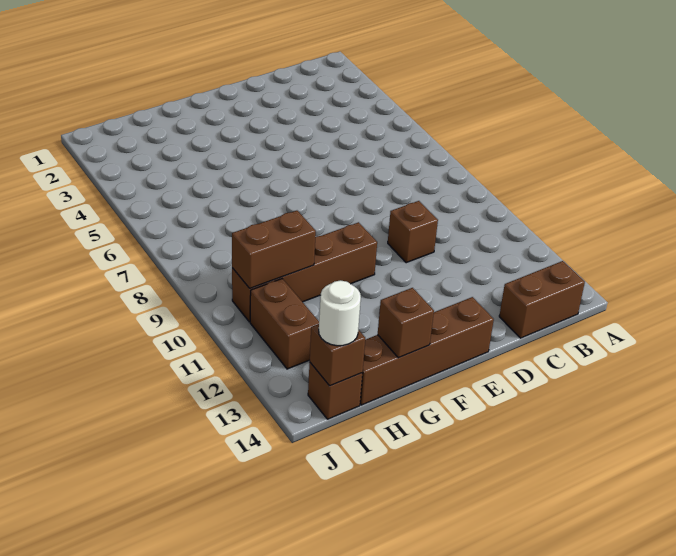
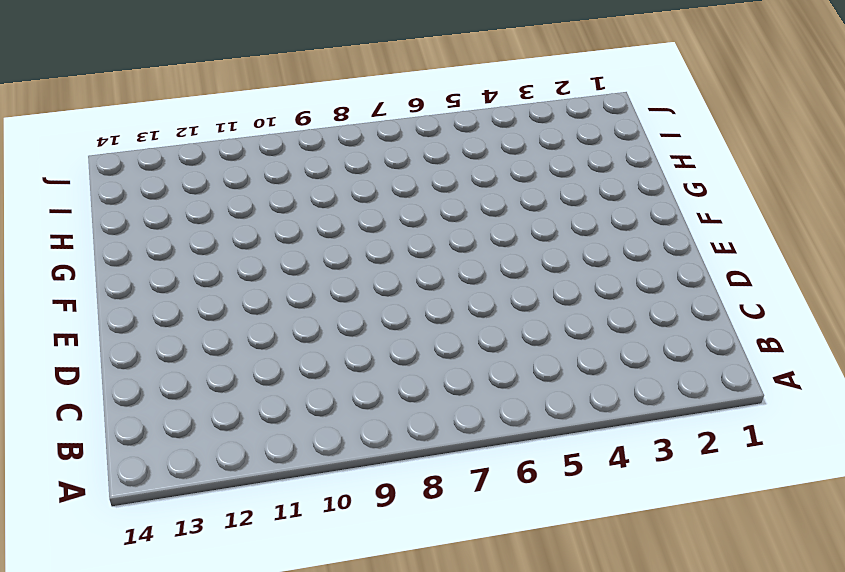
none -> brown 1x2 brick [499,261,585,338]
none -> brown 1x1 brick [388,201,438,263]

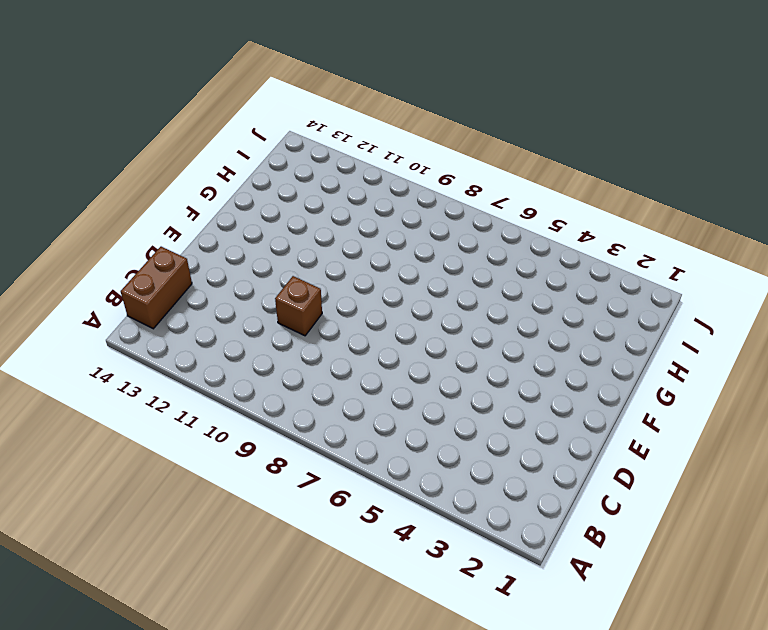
none -> brown 1x4 brick [360,297,494,405]
none -> brown 1x4 brick [232,222,377,322]

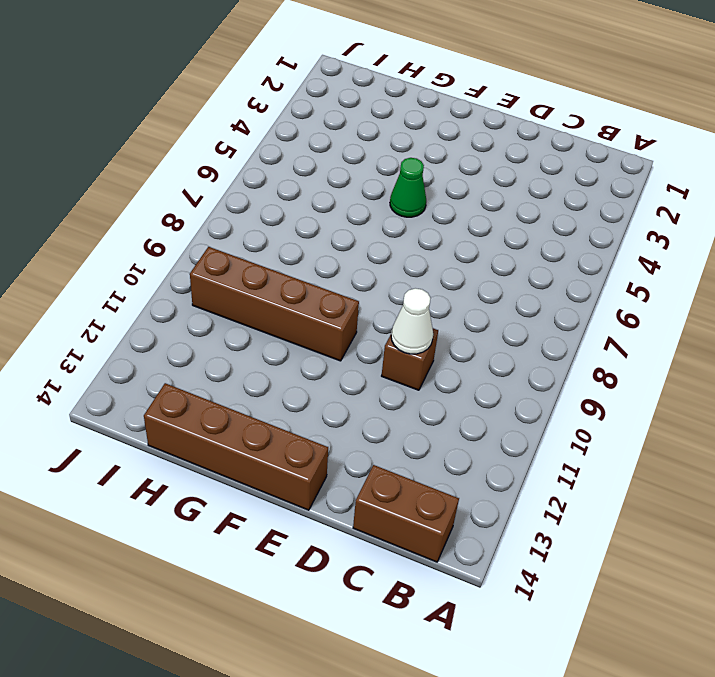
white 1x1 cone [391,288,433,354] -> none
green 1x1 cone [390,158,426,217] -> none
none -> brown 1x2 brick [250,279,319,369]
none -> brown 1x1 brick [308,362,363,419]

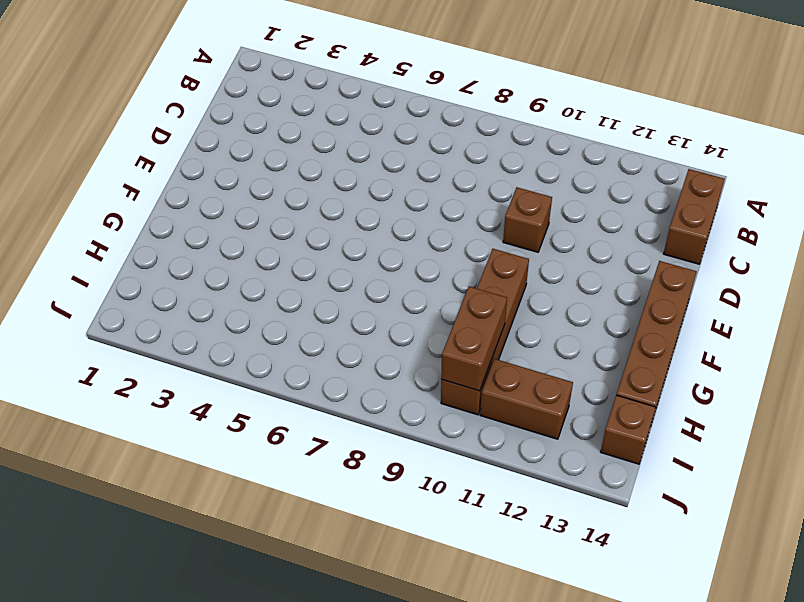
none -> brown 1x1 brick [378,288,434,358]
none -> brown 1x1 brick [310,324,365,386]

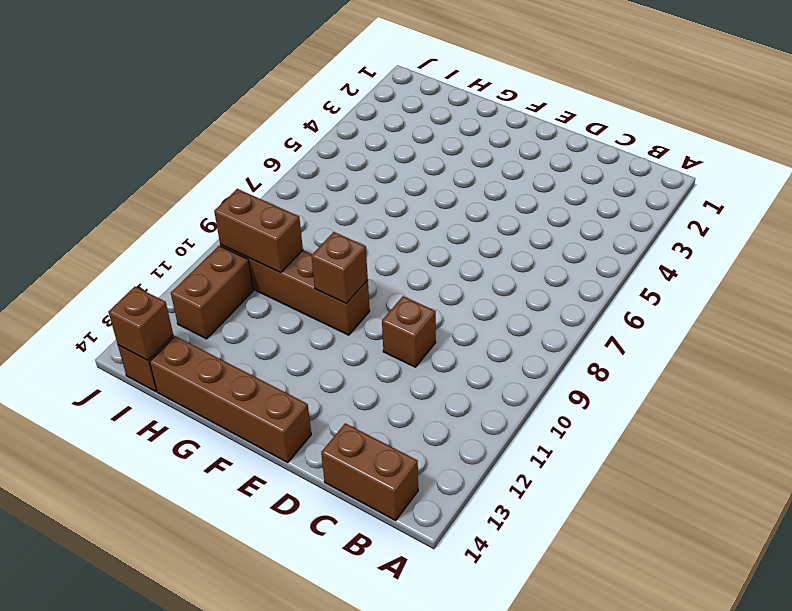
brown 1x1 brick [311,232,368,303] -> brown 1x1 brick moved to [378,288,434,358]
none -> white 1x1 round brick [319,280,361,346]

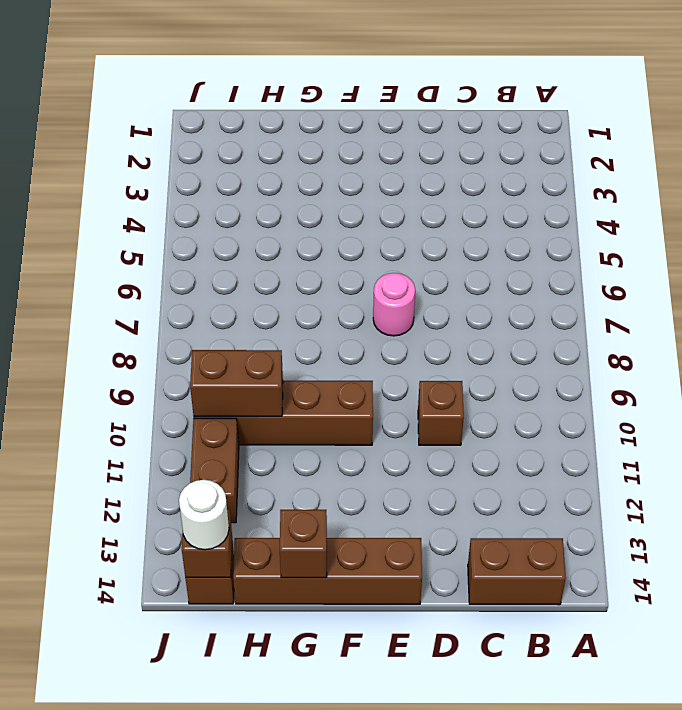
pink 1x1 round brick [373,273,415,336] -> none

